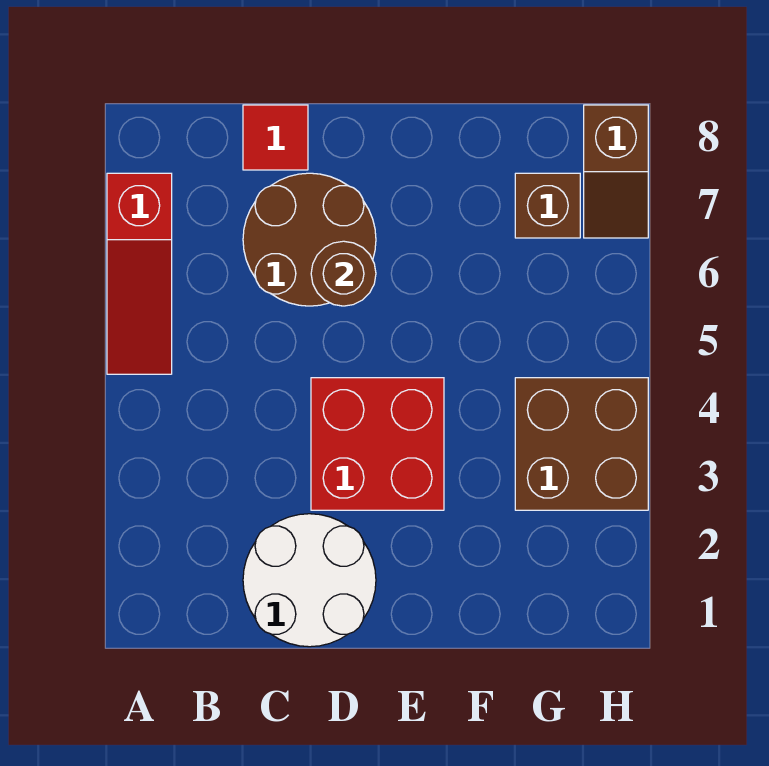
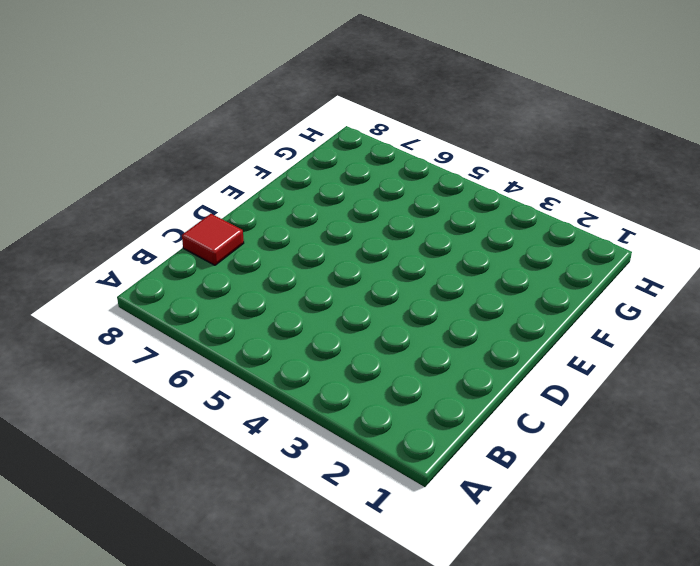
none -> red 1x3 slope [107,173,172,374]
none -> white 2x2 round brick [243,514,376,647]

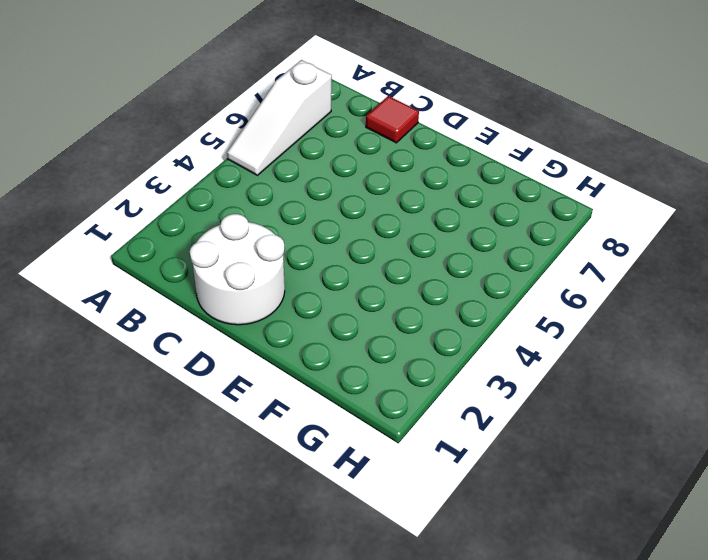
white 1x3 slope [227,60,332,175] -> red 1x3 slope [107,173,172,374]
none -> brown 2x2 round brick [243,173,376,306]
none -> red 2x2 brick [311,378,444,510]

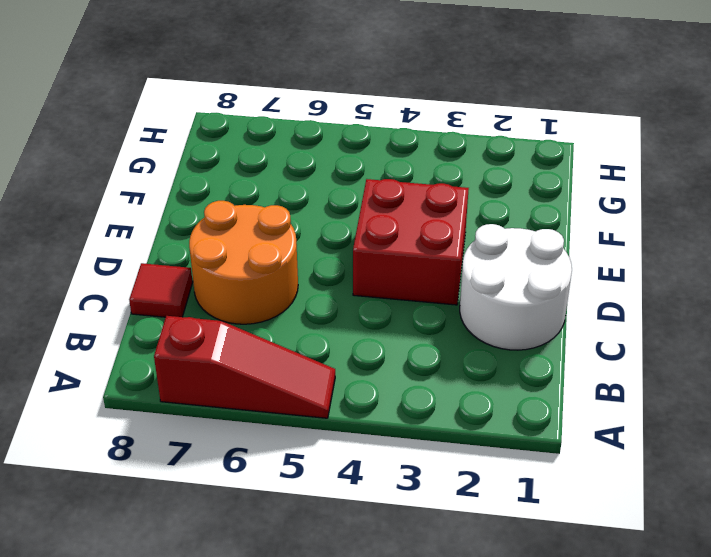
orange 2x2 round brick [189,201,298,324] -> brown 2x2 round brick [243,173,376,306]
none -> brown 2x2 brick [515,378,648,510]
none -> brown 1x1 brick [515,173,580,238]

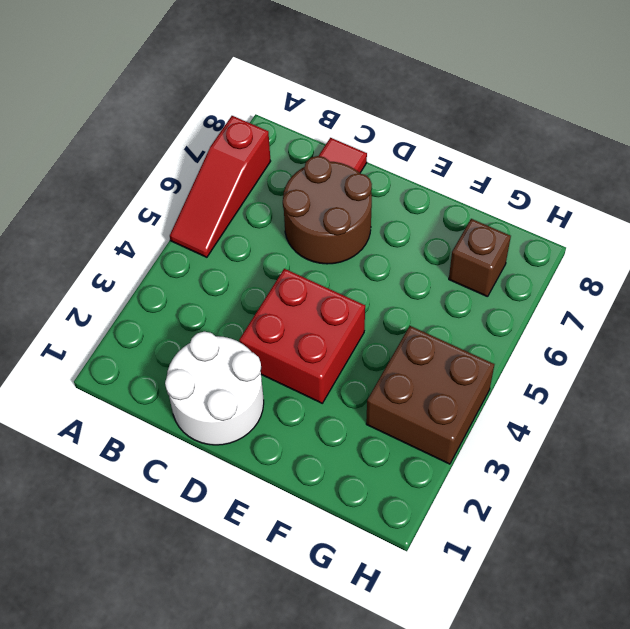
none -> brown 1x2 slope [584,105,648,238]
none -> brown 1x1 round brick [311,241,376,306]

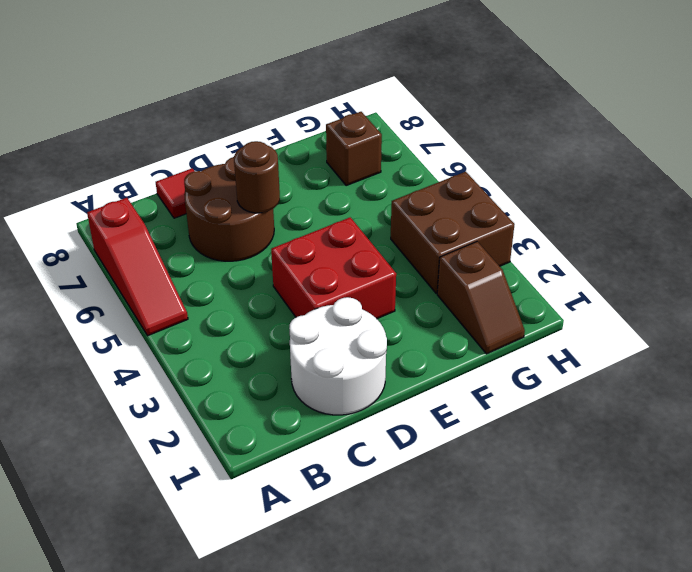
brown 1x2 slope [437,242,525,354] -> brown 1x2 slope moved to [584,105,648,238]

